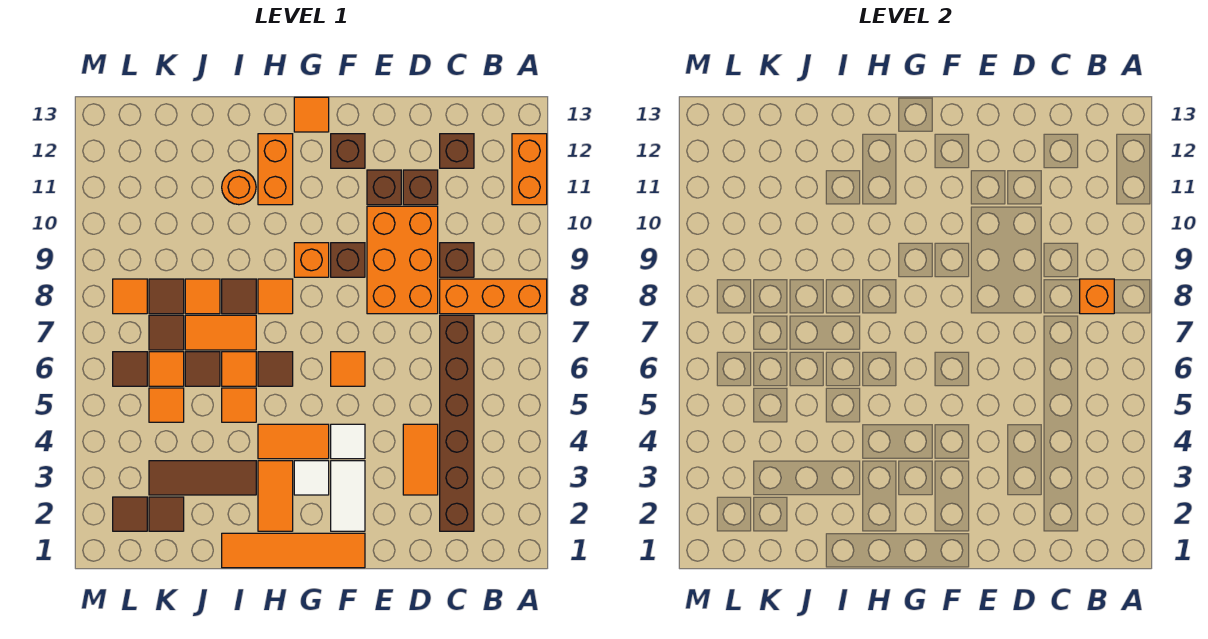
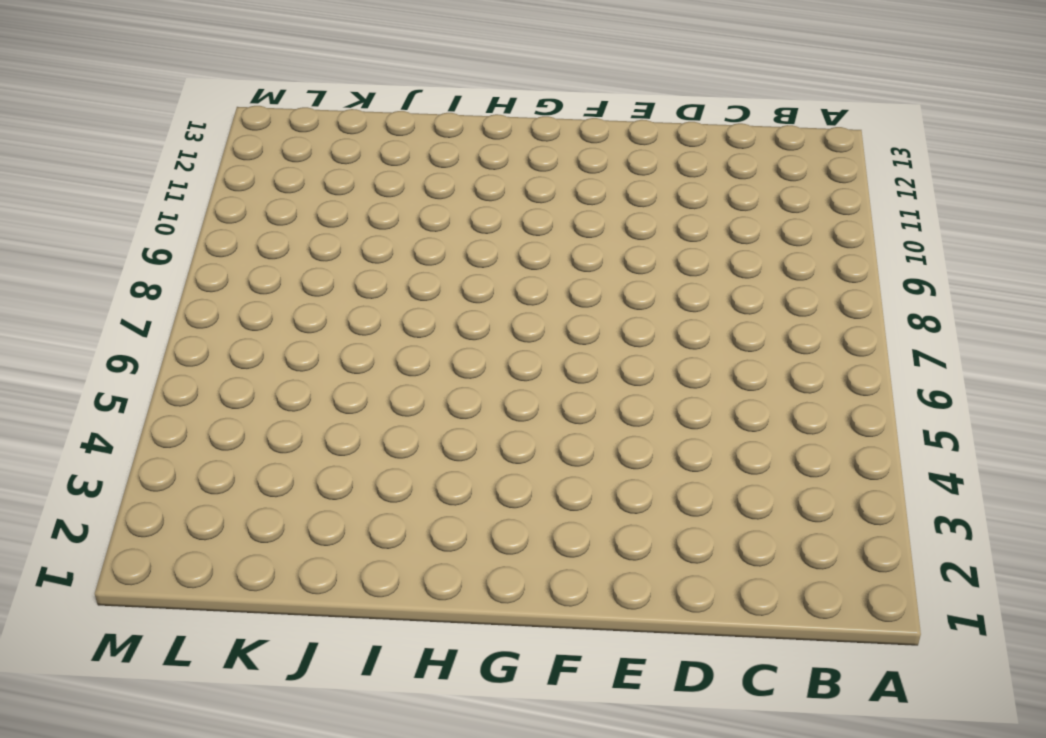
none -> orange 1x3 brick [440,279,547,314]
none -> orange 1x2 brick [512,134,547,205]
none -> brown 1x6 brick [440,315,474,531]
none -> brown 1x1 brick [440,243,474,277]

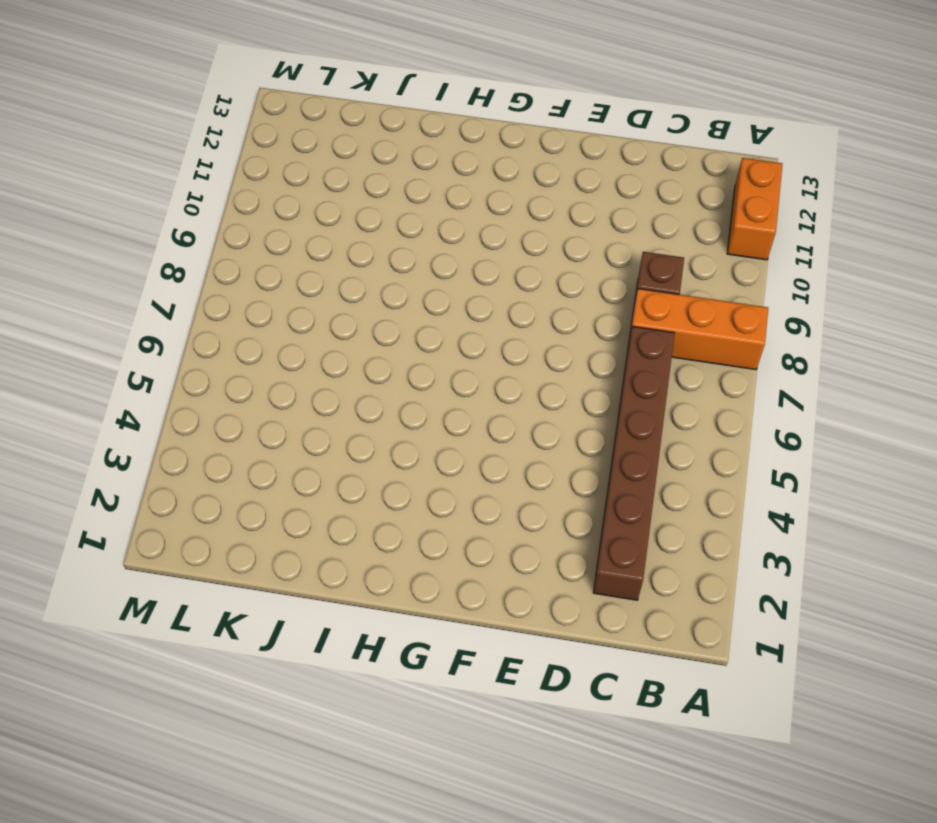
none -> brown 1x1 brick [440,134,474,168]
none -> orange 1x2 tile [403,424,438,495]
none -> orange 2x3 brick [367,206,438,314]
none -> brown 1x1 brick [403,170,438,205]

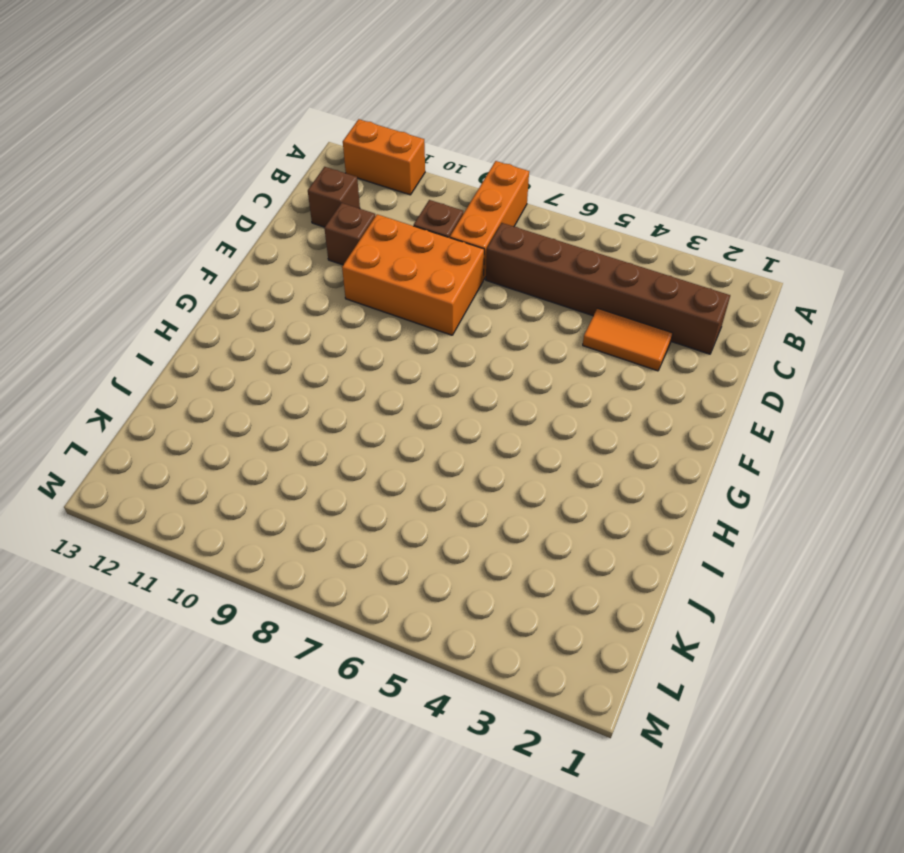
none -> brown 1x1 brick [367,170,401,205]
none -> orange 1x4 tile [222,533,365,568]
none -> white 1x2 tile [331,461,365,531]
none -> white 1x1 tile [331,424,365,459]

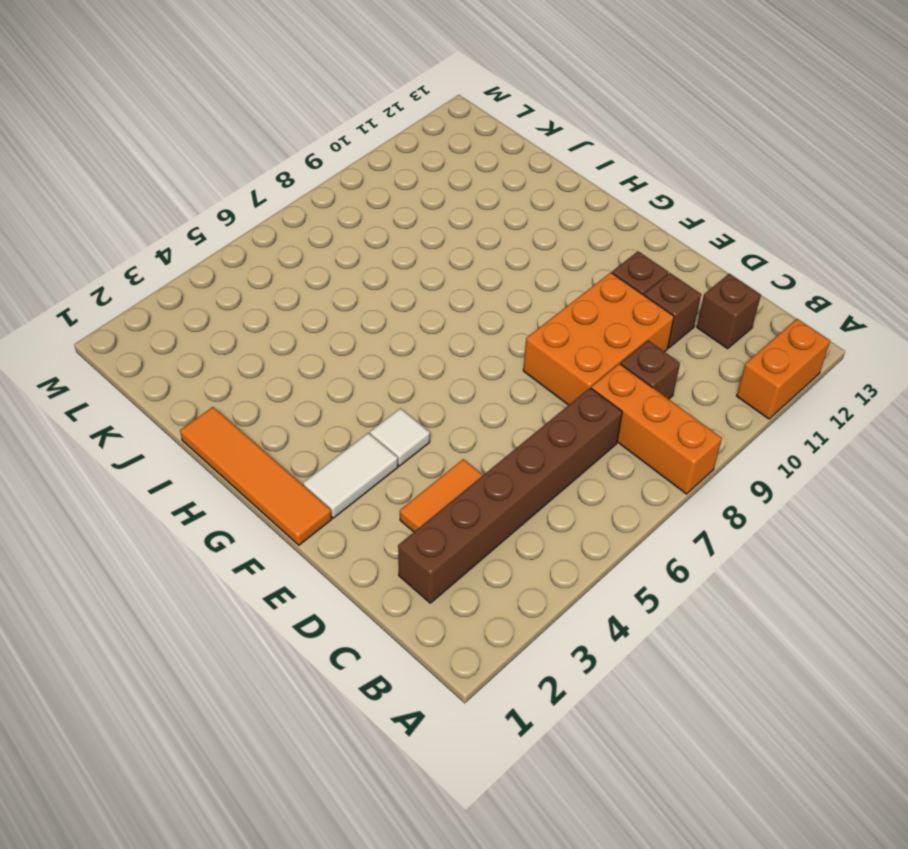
none -> orange 1x1 tile [331,352,365,386]
none -> brown 1x1 brick [331,243,365,277]
none -> brown 1x1 brick [331,134,365,168]
none -> white 1x1 tile [294,461,329,495]

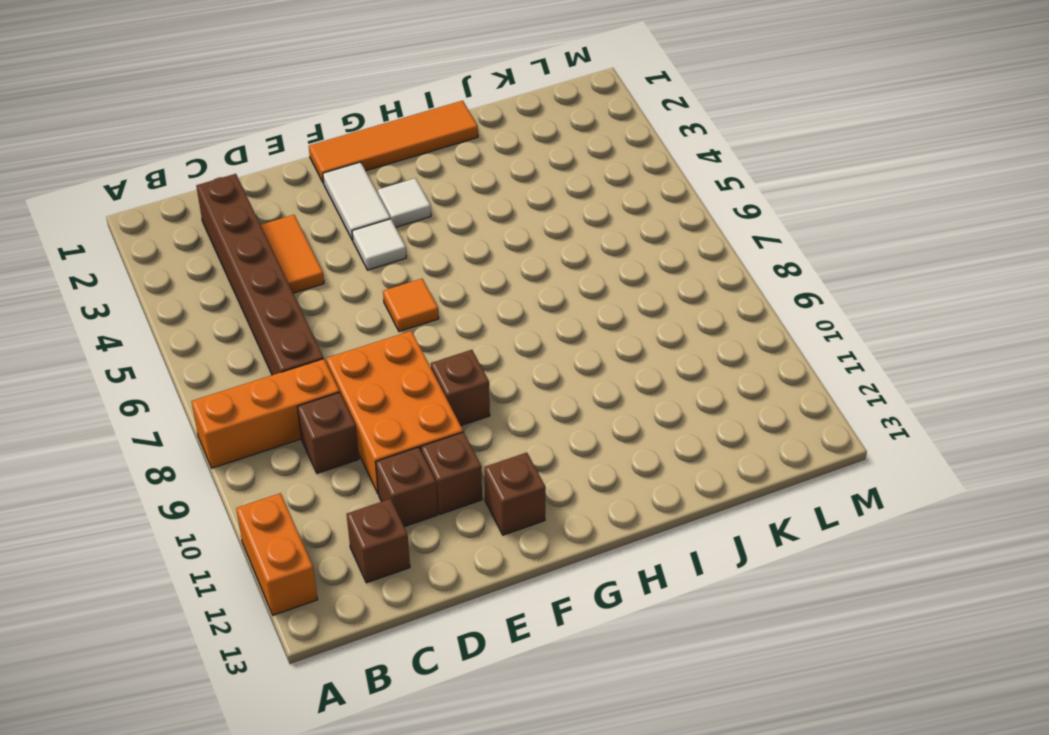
none -> orange 1x2 tile [258,424,329,459]
none -> orange 1x1 brick [294,243,329,277]
none -> orange 1x1 tile [294,97,329,132]
none -> orange 1x2 tile [258,461,293,531]

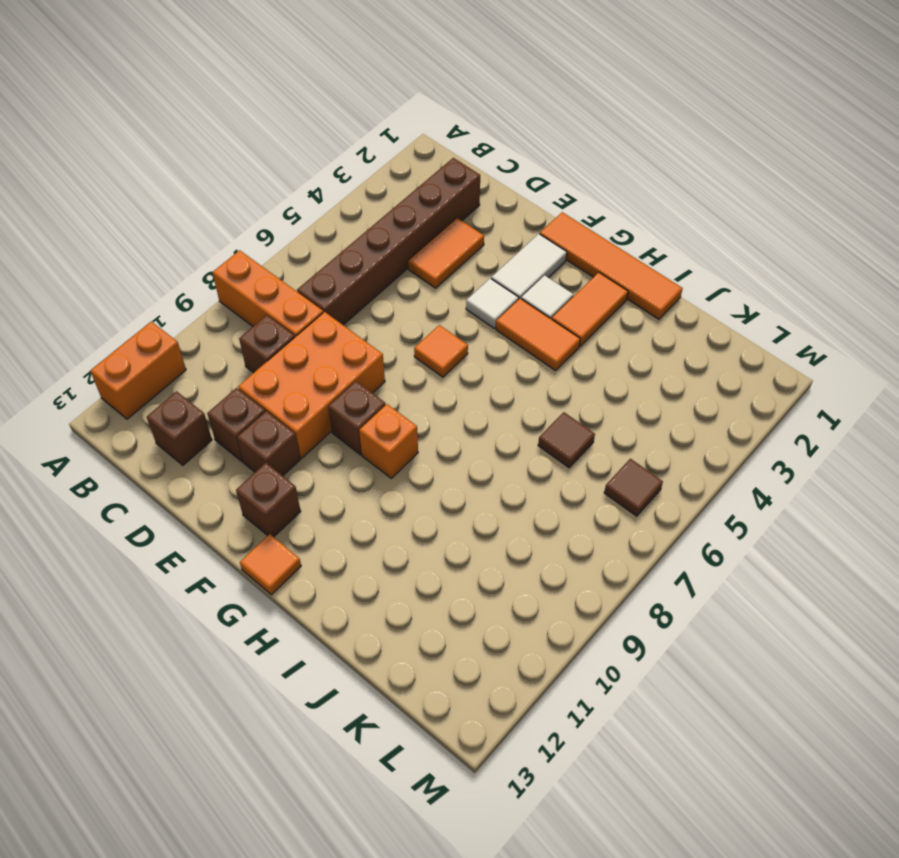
none -> brown 1x1 tile [258,352,293,386]
none -> orange 1x1 tile [258,279,293,314]
none -> orange 1x2 brick [258,134,293,205]
none -> brown 1x3 tile [149,461,256,495]

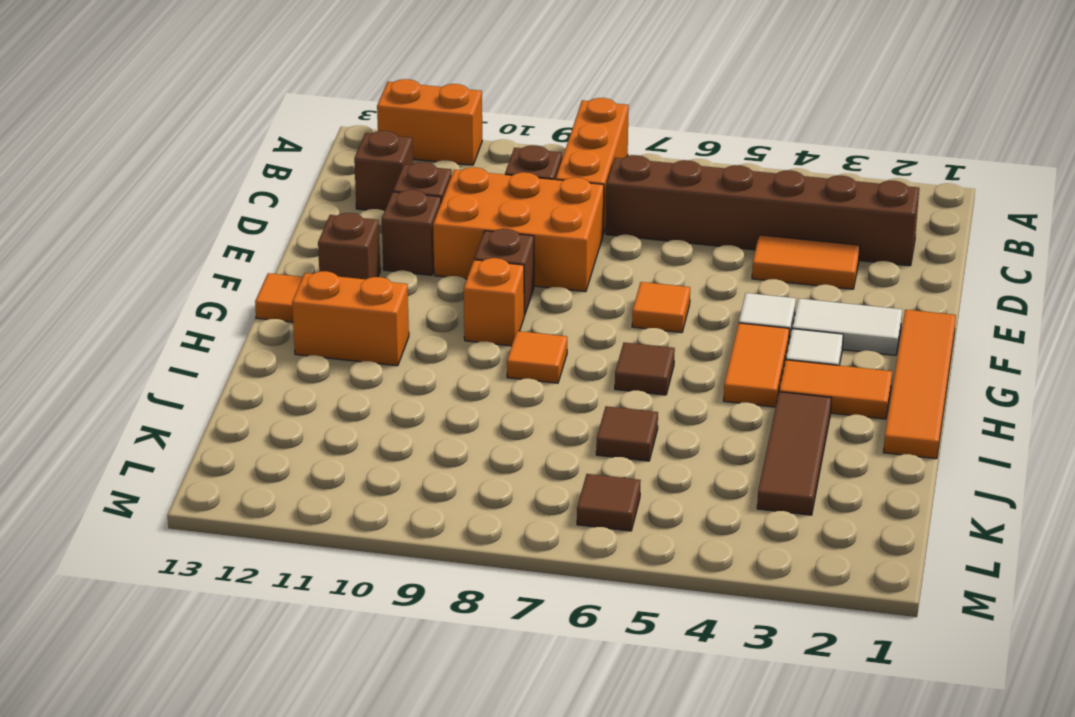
none -> orange 1x1 tile [222,388,256,422]
none -> orange 1x1 tile [222,352,256,386]
none -> orange 1x2 tile [185,315,256,350]
none -> brown 1x1 tile [222,279,256,314]

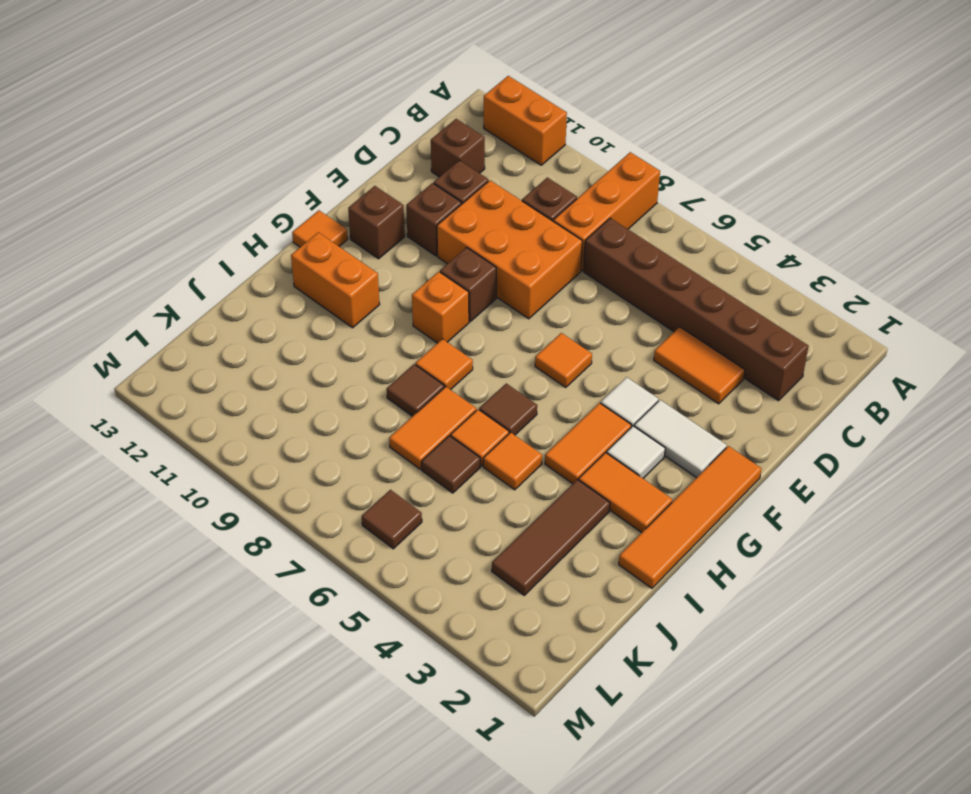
none -> orange 1x1 round brick [222,170,256,205]
none -> orange 1x1 tile [185,279,220,314]
none -> brown 1x1 tile [149,497,184,531]
none -> orange 1x1 tile [149,388,184,422]

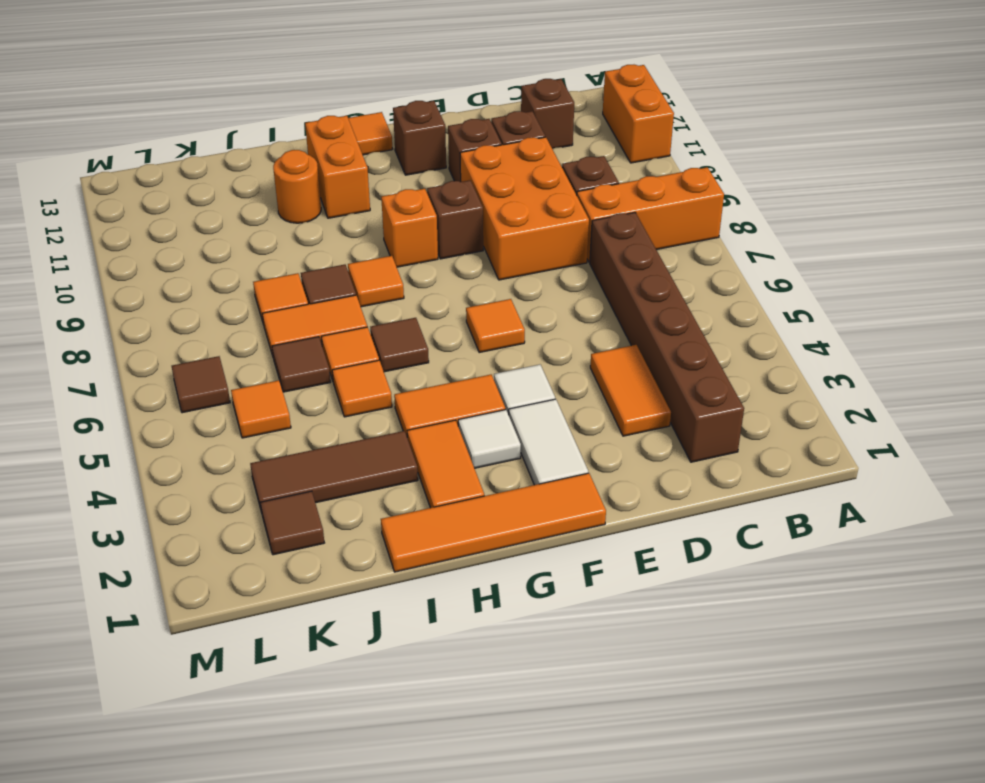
none -> orange 1x1 tile [149,352,184,386]
none -> brown 1x1 tile [149,315,184,350]
none -> brown 1x1 tile [149,279,184,314]
none -> brown 1x1 tile [113,497,147,531]

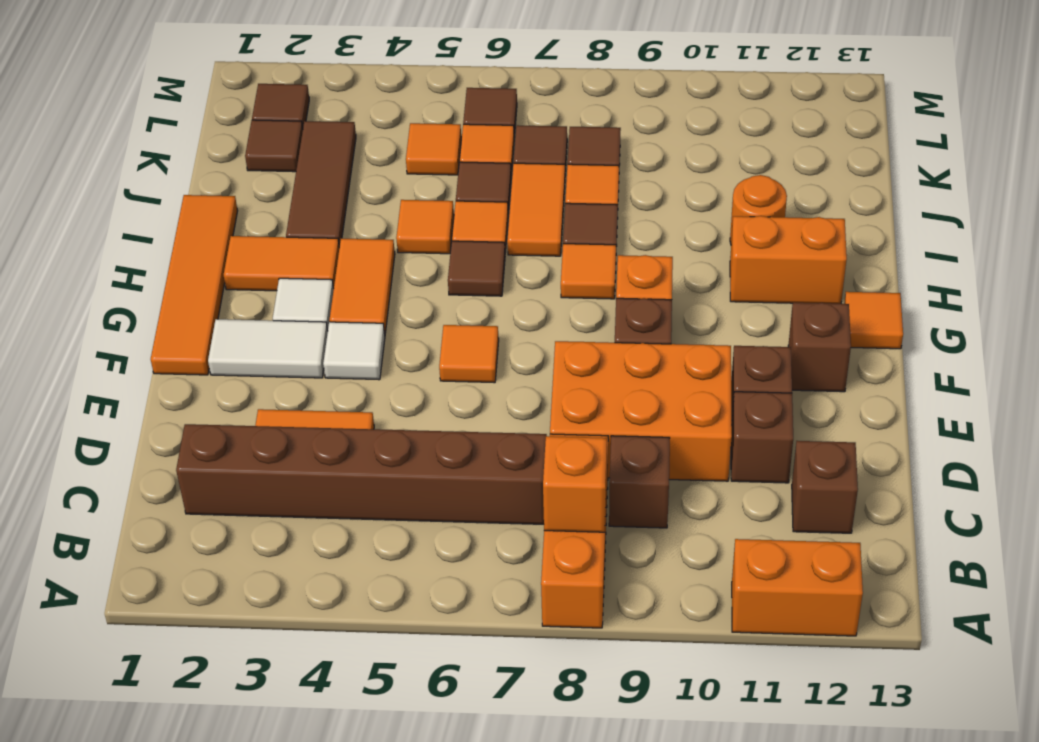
none -> orange 1x1 tile [113,279,147,314]

